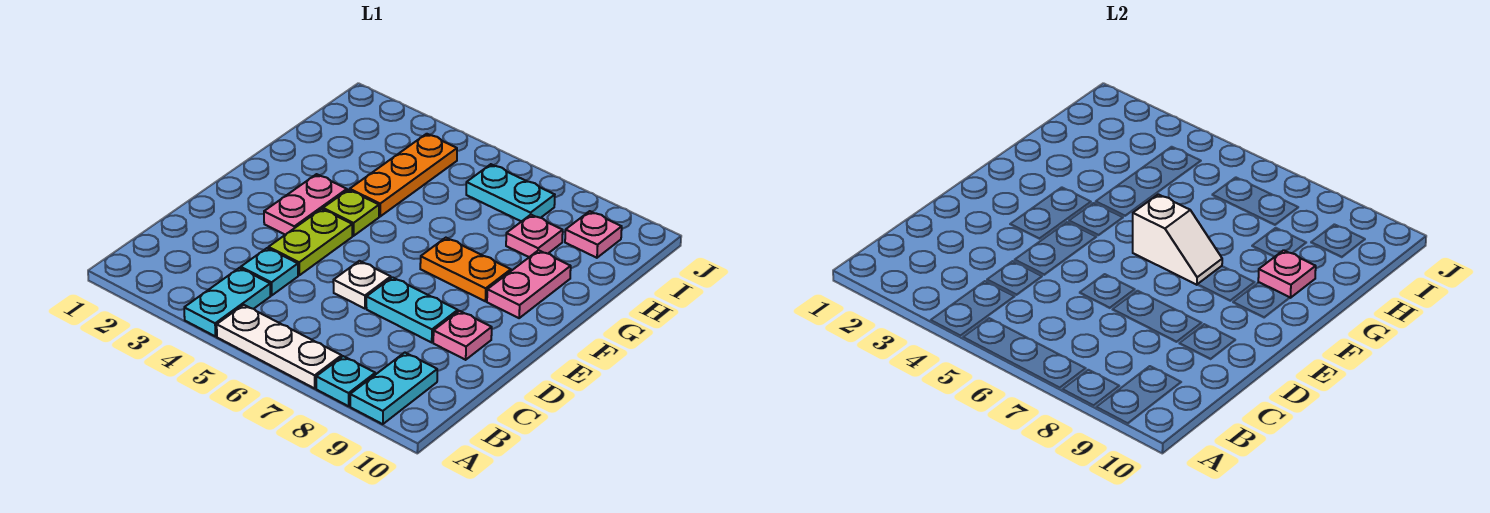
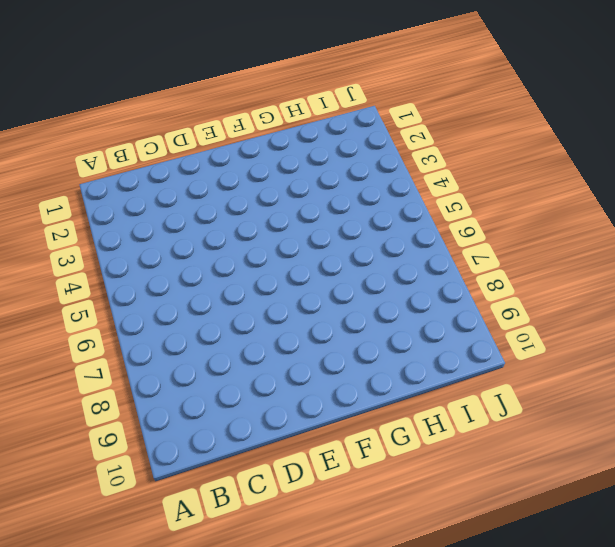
none -> cyan 1x2 plate [184,268,270,336]
none -> white 1x3 plate [217,305,342,388]
none -> cyan 1x1 plate [316,356,375,406]

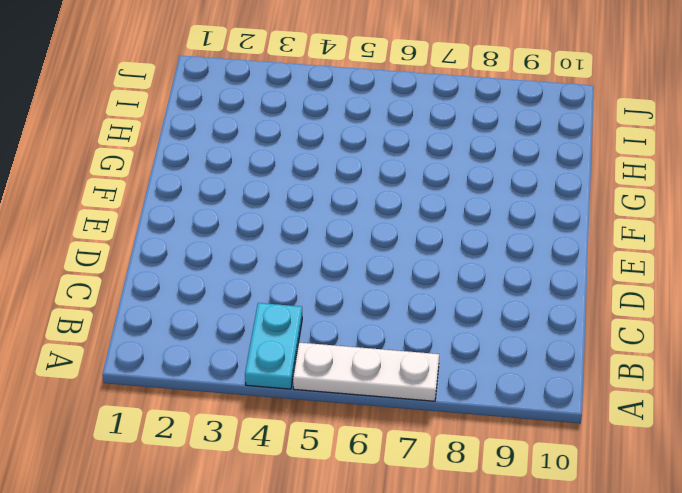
none -> cyan 1x1 plate [316,356,375,406]
none -> cyan 1x2 plate [350,353,437,424]
none -> cyan 1x1 plate [241,248,298,295]

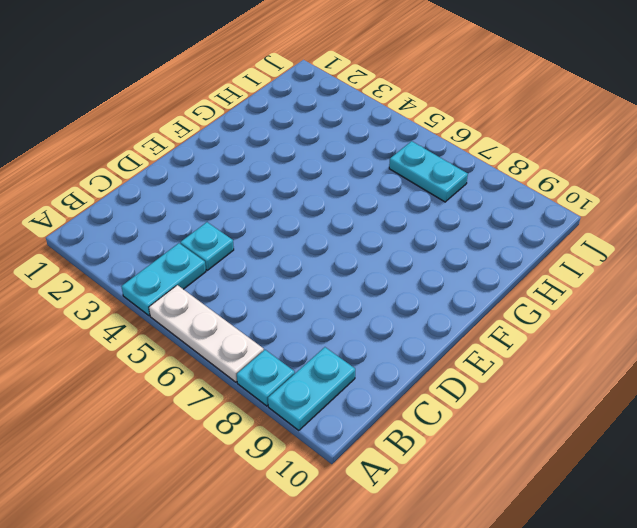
none -> lime 1x2 plate [268,209,352,275]
none -> white 1x1 plate [333,261,391,309]
none -> cyan 1x2 plate [366,277,458,342]

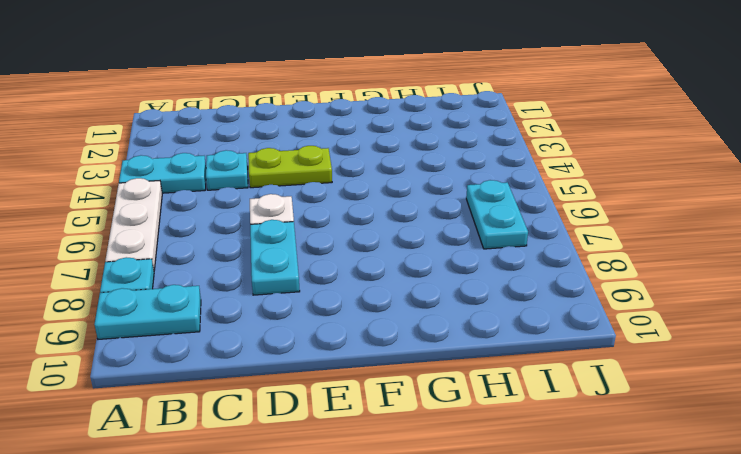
none -> pink 1x1 plate [433,311,492,360]
none -> pink 1x2 plate [264,174,347,235]
none -> lime 1x1 plate [323,190,379,236]

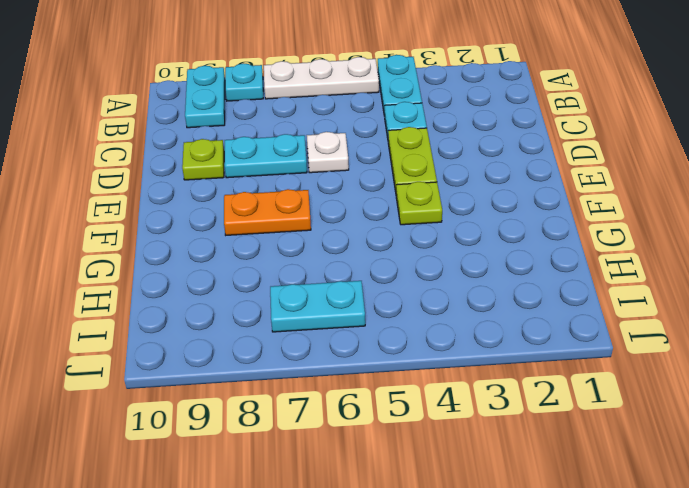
lime 1x1 plate [182,139,224,180] -> pink 1x1 plate [433,311,492,360]
none -> pink 1x2 plate [264,174,347,235]
none -> pink 1x2 plate [487,250,571,318]
none -> orange 1x3 plate [350,134,457,216]

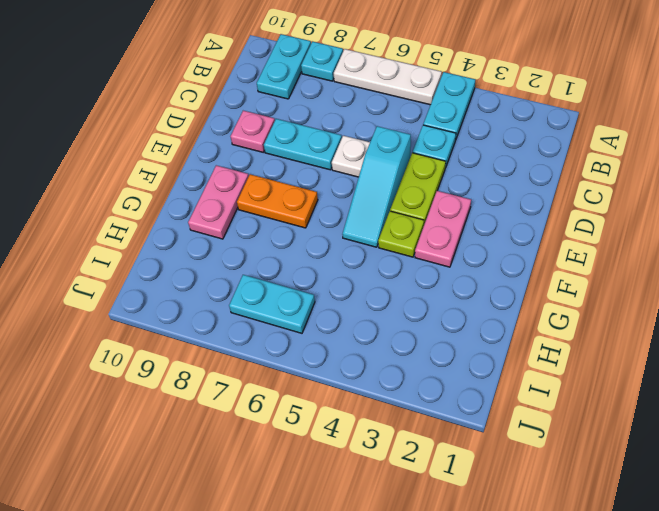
cyan 1x3 slope [342,126,411,247] -> none
none -> orange 1x3 plate [350,134,457,216]
none -> pink 1x1 plate [506,215,563,257]
none -> pink 1x1 plate [565,211,622,258]

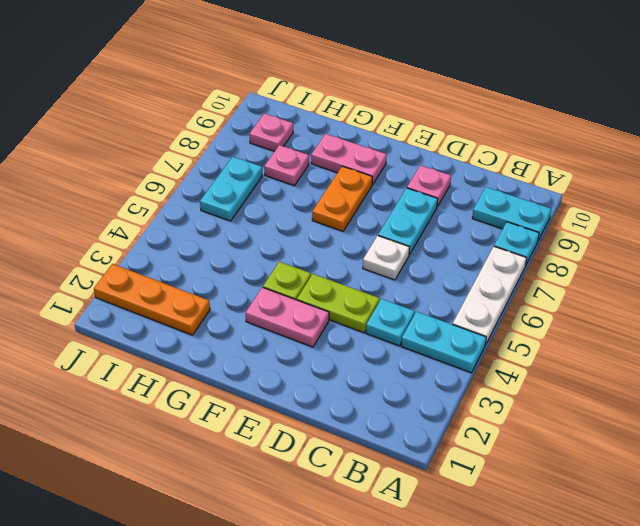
orange 1x3 plate [94,264,210,335] -> orange 1x3 plate moved to [350,134,457,216]
none -> white 1x2 slope [1133,194,1222,285]
none -> pink 1x1 plate [1258,250,1316,298]

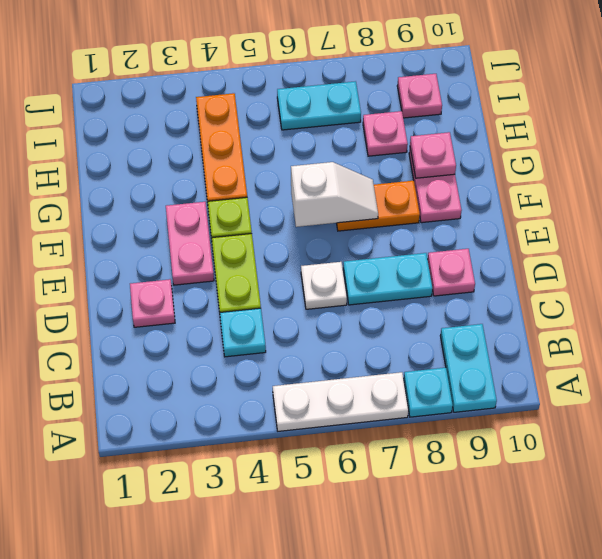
pink 1x1 plate [130,279,175,327] -> none
none -> cyan 1x2 plate [184,268,270,336]

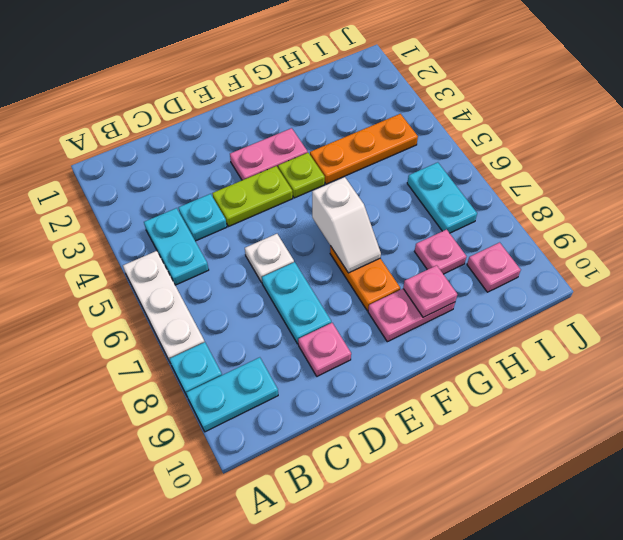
cyan 1x2 plate [144,208,209,285] -> cyan 1x2 plate turned to [184,268,270,336]

